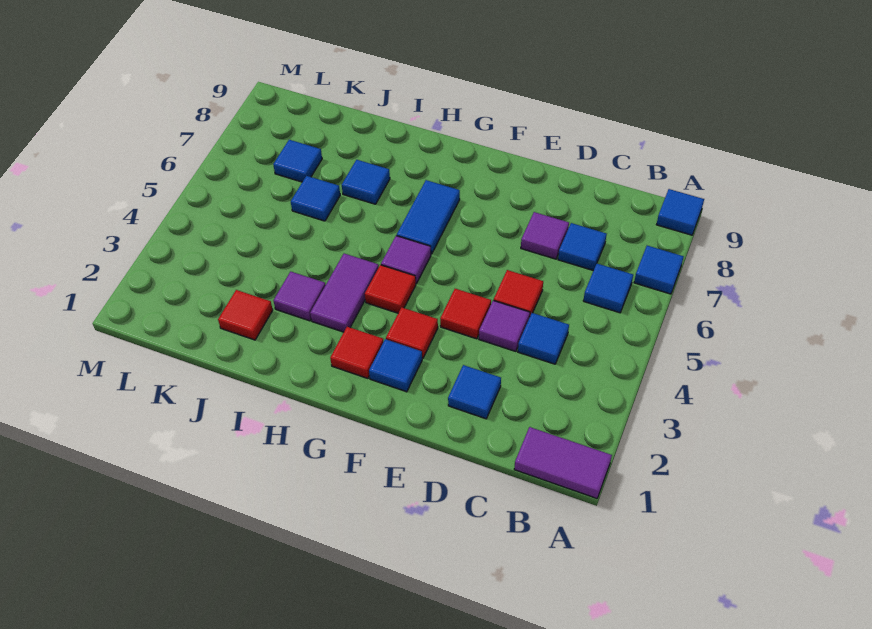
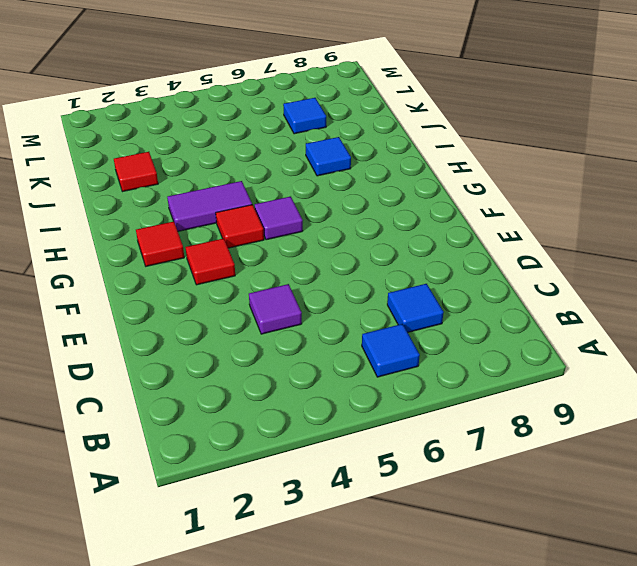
none -> purple 1x2 tile [514,427,612,498]
none -> blue 1x1 tile [634,246,684,294]
none -> blue 1x1 tile [656,189,704,235]

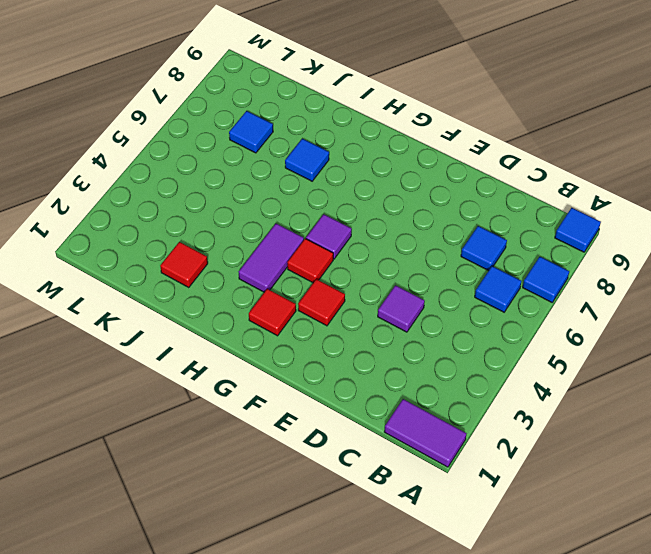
none -> blue 1x1 tile [518,313,569,364]
none -> blue 1x1 tile [448,365,501,419]
none -> red 1x1 tile [494,270,543,318]

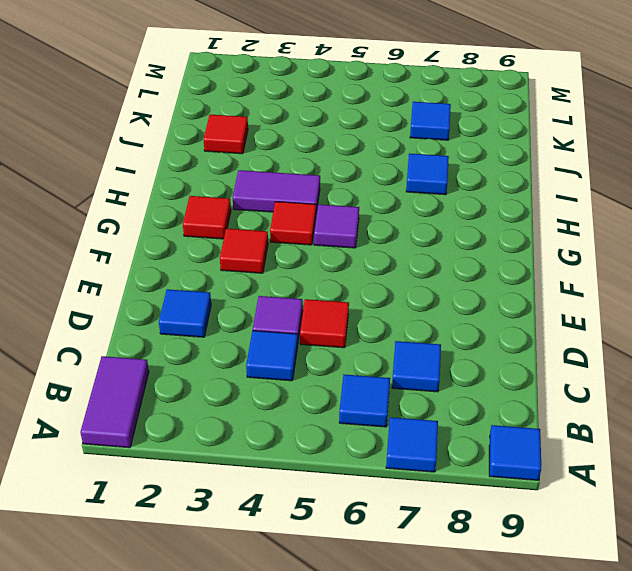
none -> purple 1x1 tile [521,212,569,259]
none -> red 1x1 tile [440,289,491,339]
none -> blue 1x1 tile [369,339,422,392]

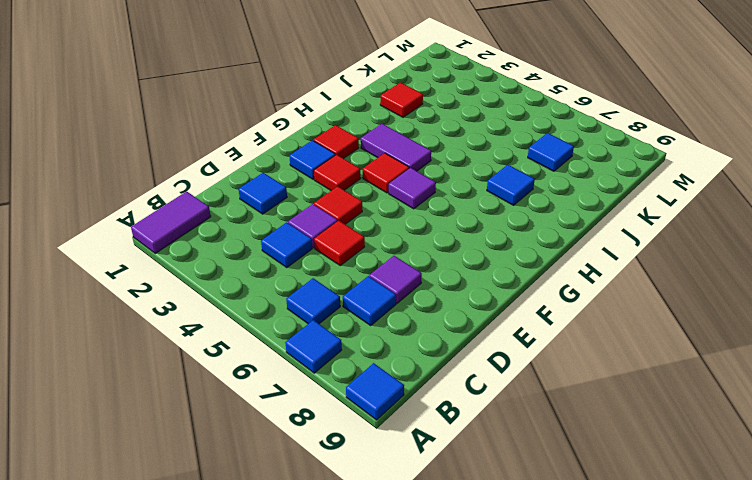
none -> blue 1x2 tile [397,180,460,254]
none -> purple 1x1 tile [273,272,326,321]
none -> blue 1x1 tile [291,176,340,221]

